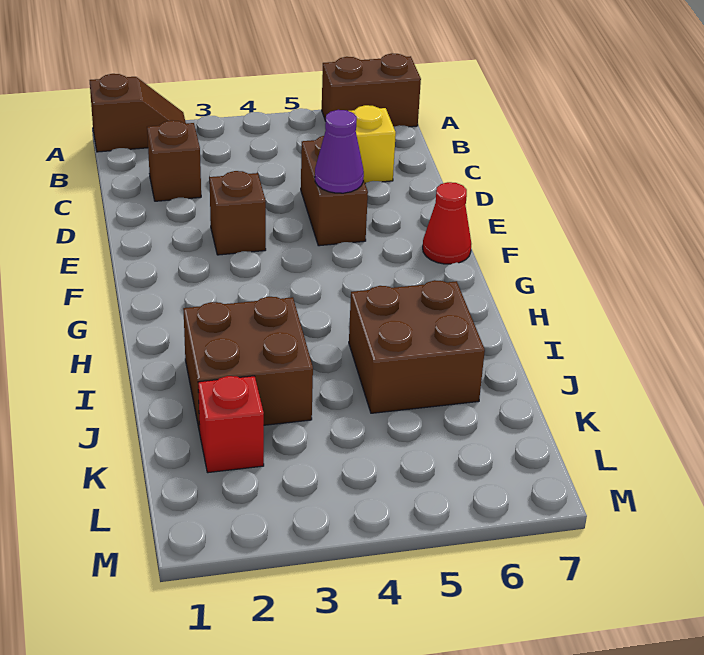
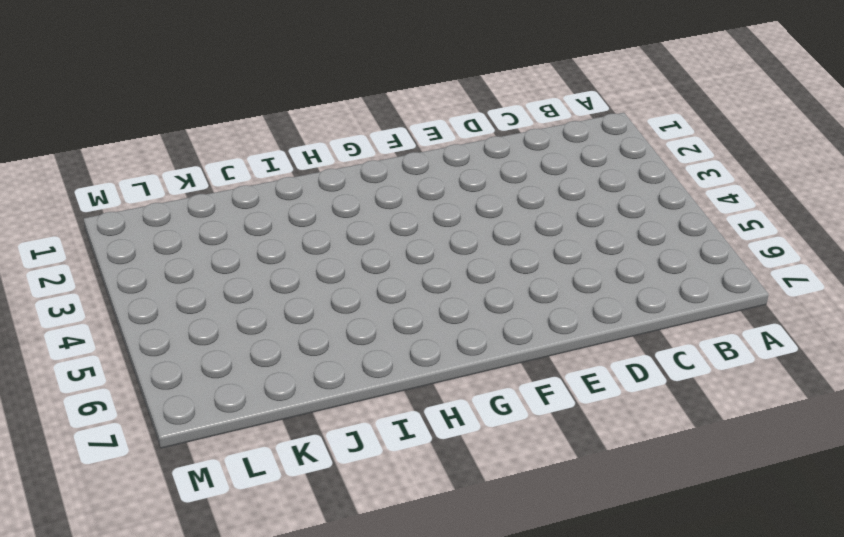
none -> brown 1x2 slope [90,74,186,152]
none -> brown 1x2 brick [322,53,421,127]

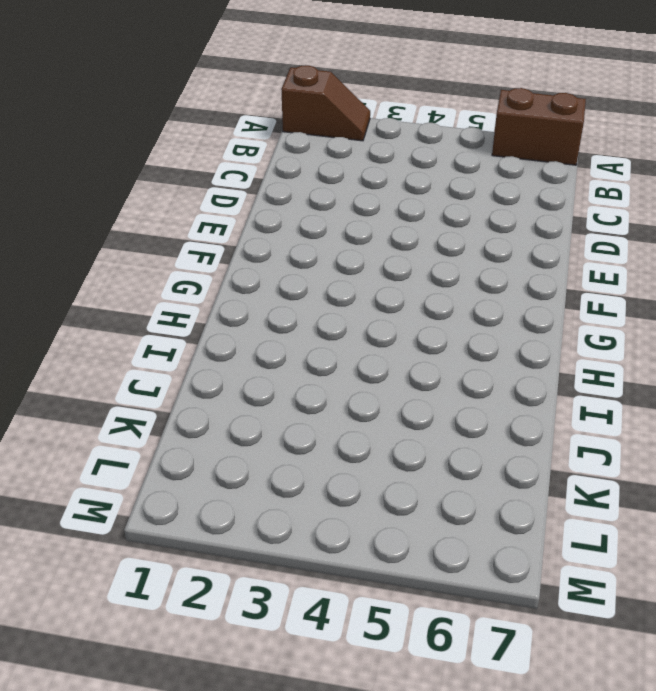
none -> brown 1x1 brick [147,120,201,201]
none -> yellow 1x1 brick [349,105,396,183]

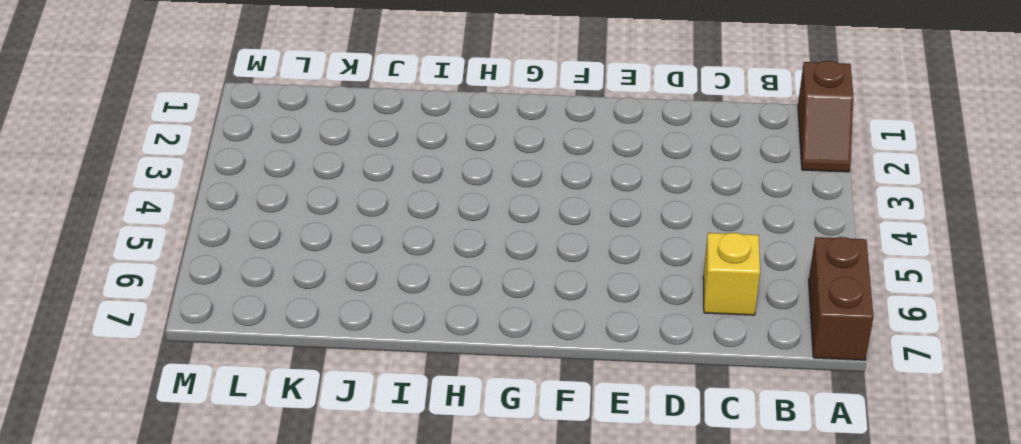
none -> brown 1x1 brick [147,120,201,201]
none -> brown 1x2 brick [301,136,368,246]

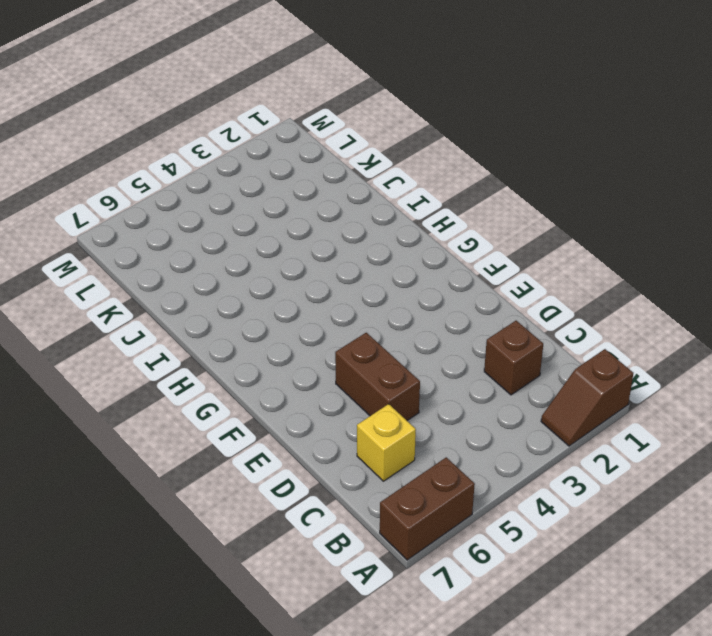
none -> brown 1x1 brick [209,171,266,255]
none -> red 1x1 cone [423,182,471,264]

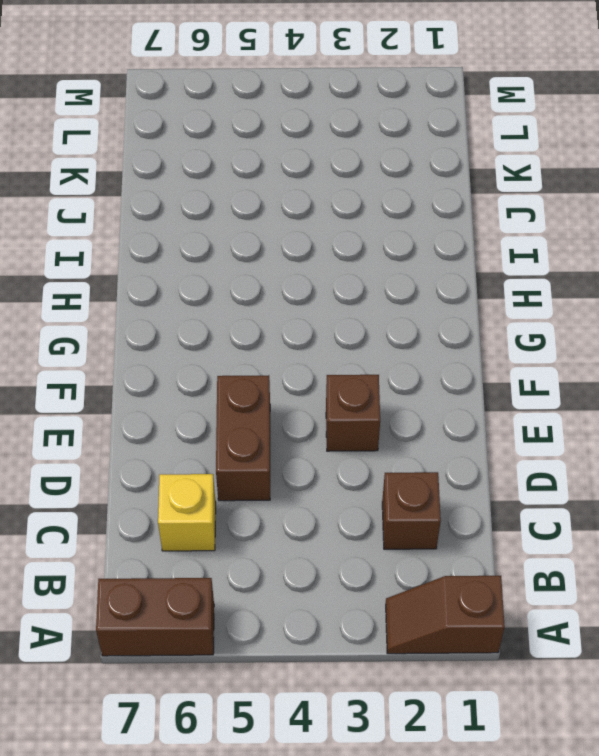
none -> red 1x1 cone [423,182,471,264]
none -> brown 2x2 brick [183,297,313,432]

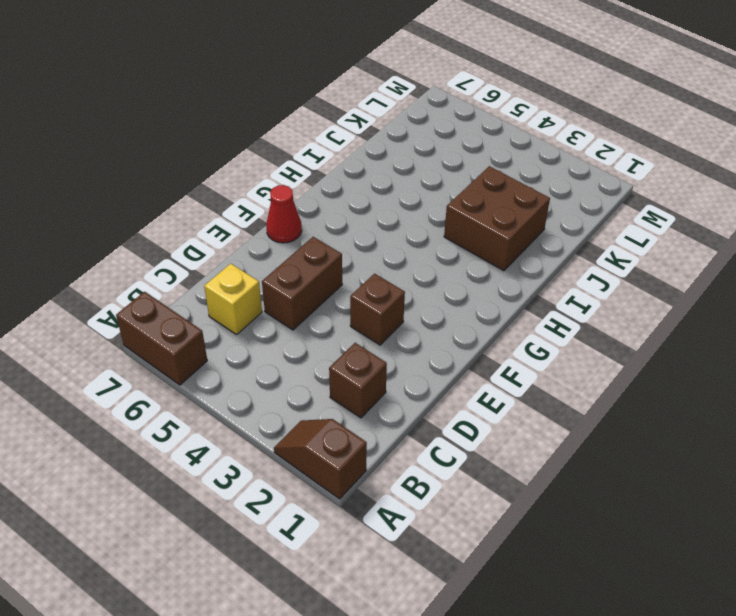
none -> brown 2x2 brick [349,280,485,413]
none -> red 1x1 brick [198,376,264,473]

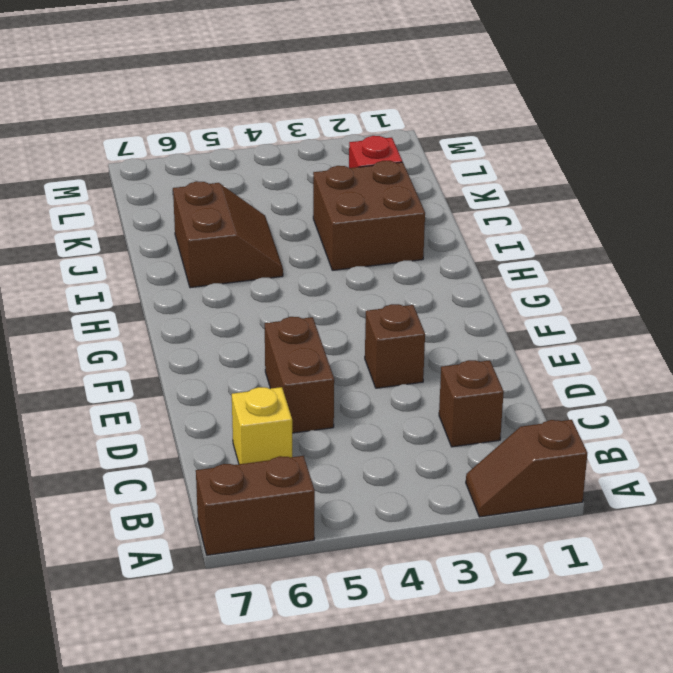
brown 2x2 slope [173,181,283,288] -> brown 2x2 brick [349,280,485,413]
none -> red 1x1 cone [423,182,471,264]
none -> purple 1x1 cone [315,110,364,193]

